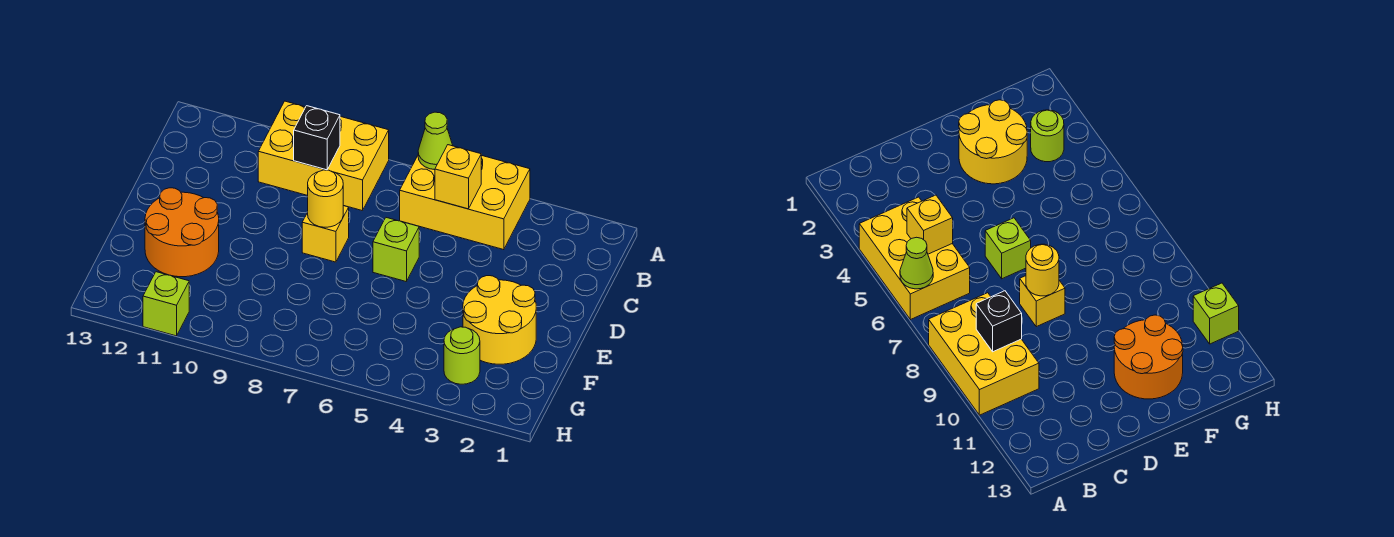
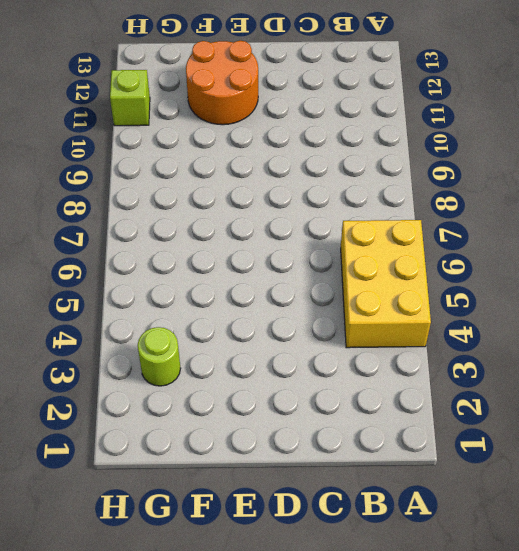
none -> yellow 2x3 brick [258,101,389,211]
none -> lime 1x1 brick [373,218,419,282]
none -> yellow 1x1 brick [302,206,349,262]

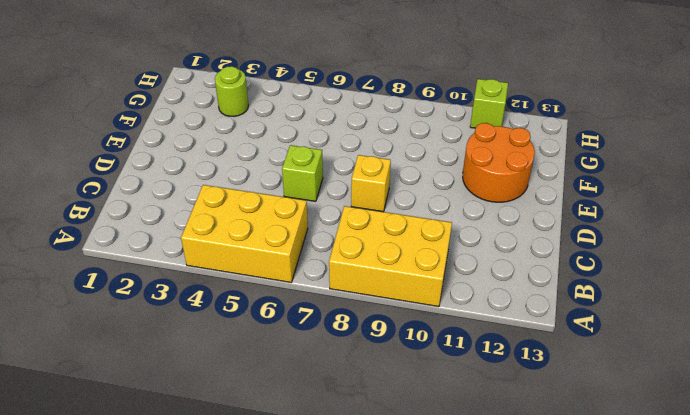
none -> yellow 2x2 round brick [463,276,536,364]
none -> lime 1x1 cone [418,112,453,170]
none -> yellow 1x1 brick [435,145,481,209]

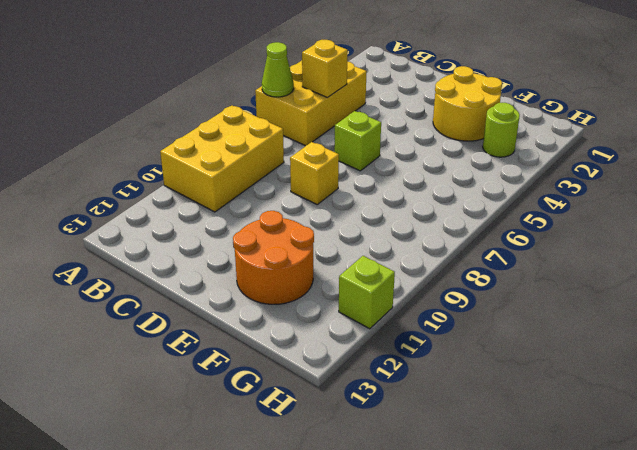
none -> black 1x1 brick [294,106,340,170]
none -> yellow 1x1 round brick [307,170,343,227]

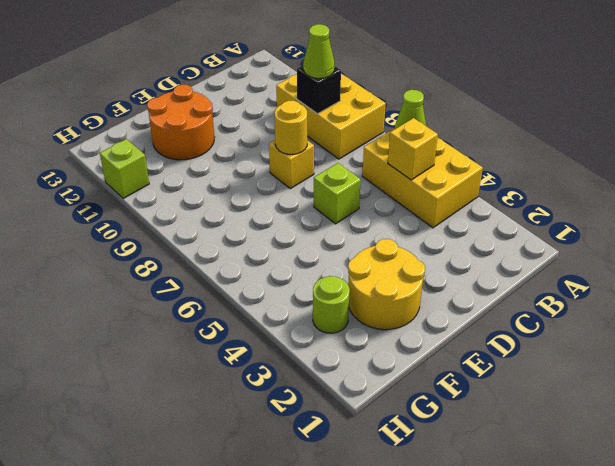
lime 1x1 cone [303,24,335,78] -> none

